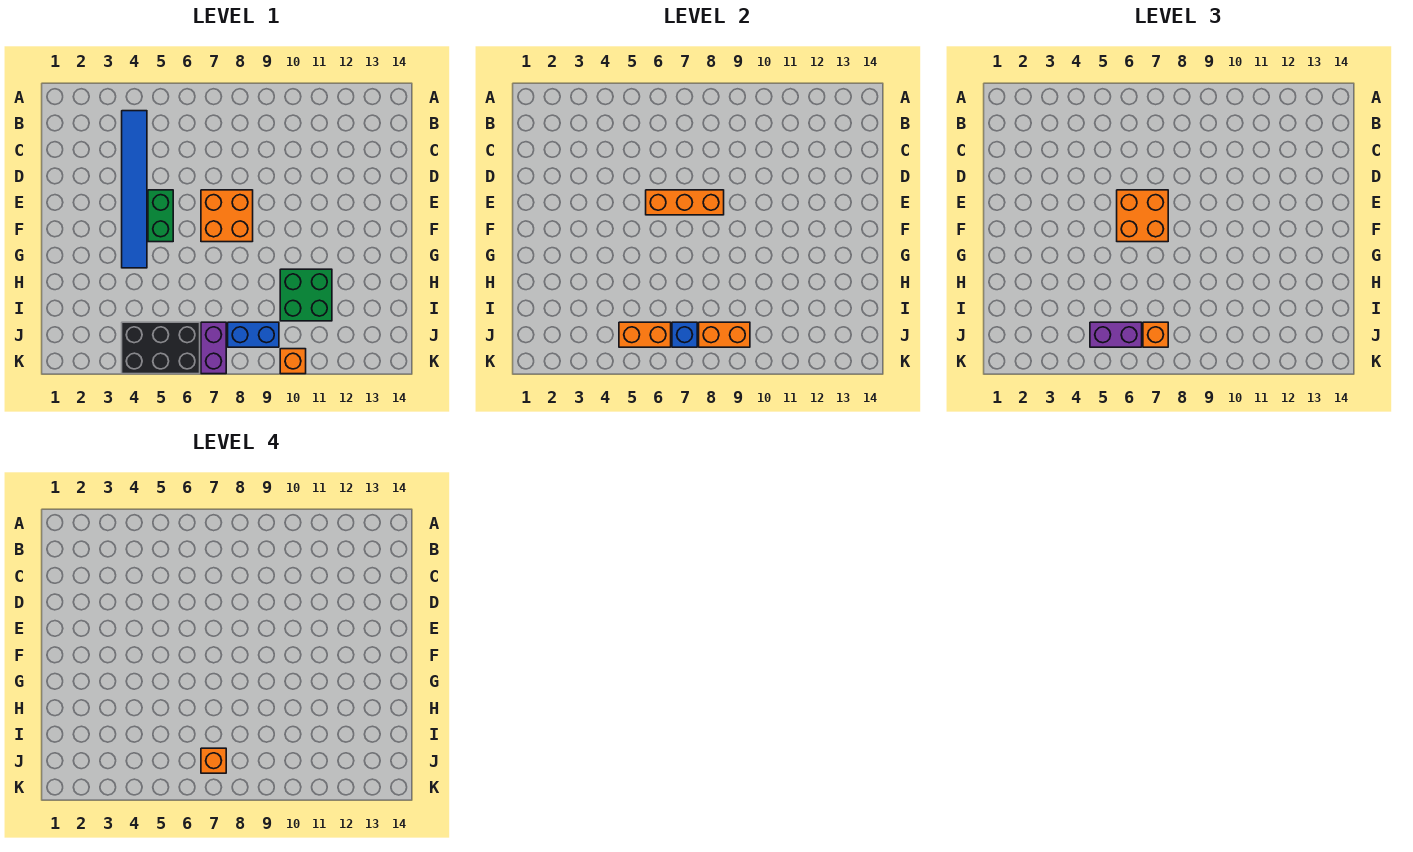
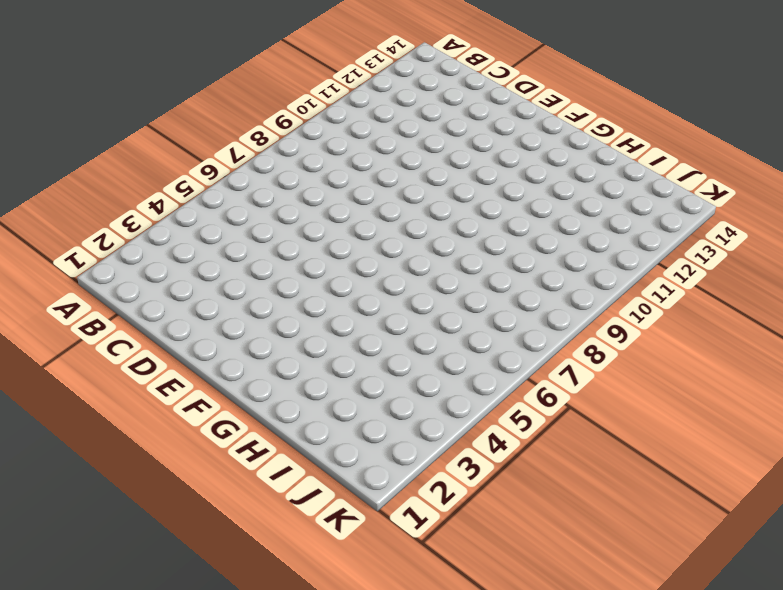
none -> blue 1x6 tile [122,111,147,268]
none -> green 1x2 brick [148,190,173,242]
none -> orange 2x2 brick [201,190,253,242]

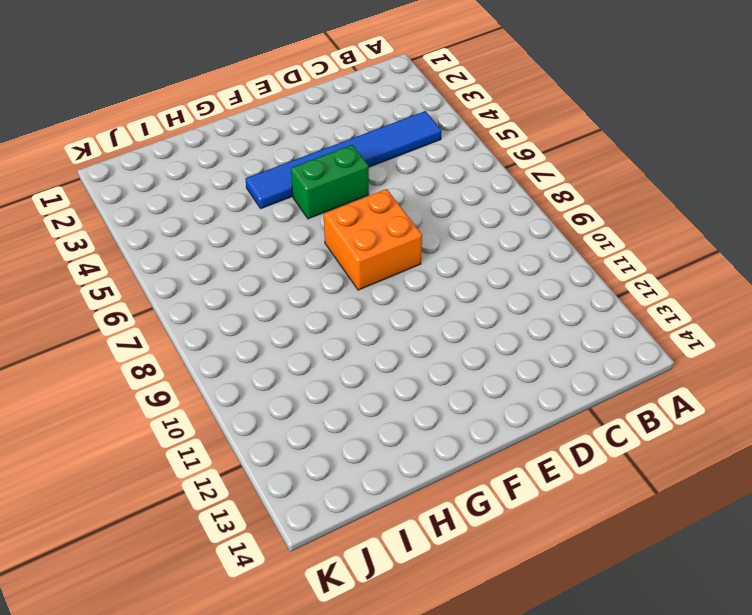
none -> green 2x2 brick [280,269,332,321]
none -> black 2x3 brick [122,322,200,374]
none -> purple 1x2 brick [201,322,226,374]

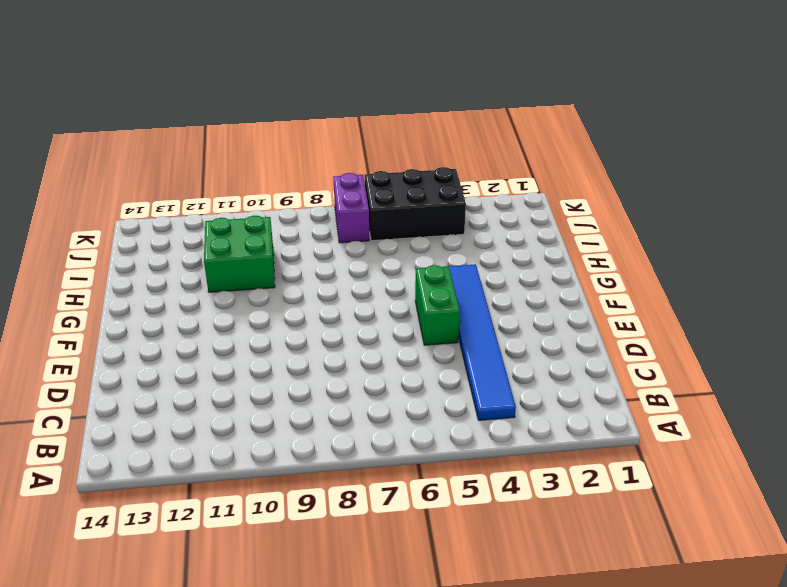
none -> orange 2x2 brick [201,190,253,242]
none -> blue 1x2 brick [228,322,279,347]
none -> orange 1x1 brick [280,349,306,374]

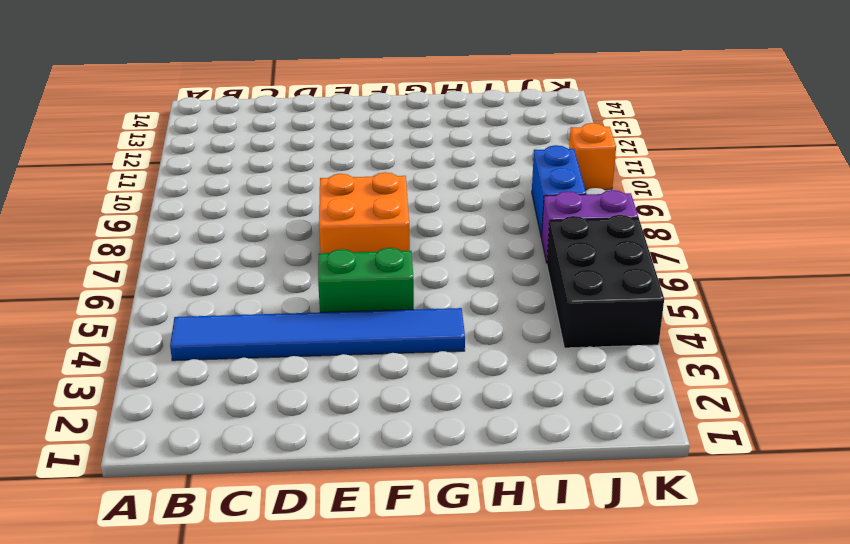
none -> green 2x2 brick [280,269,332,321]
none -> orange 1x3 brick [646,190,724,215]
none -> orange 1x2 brick [619,322,671,347]

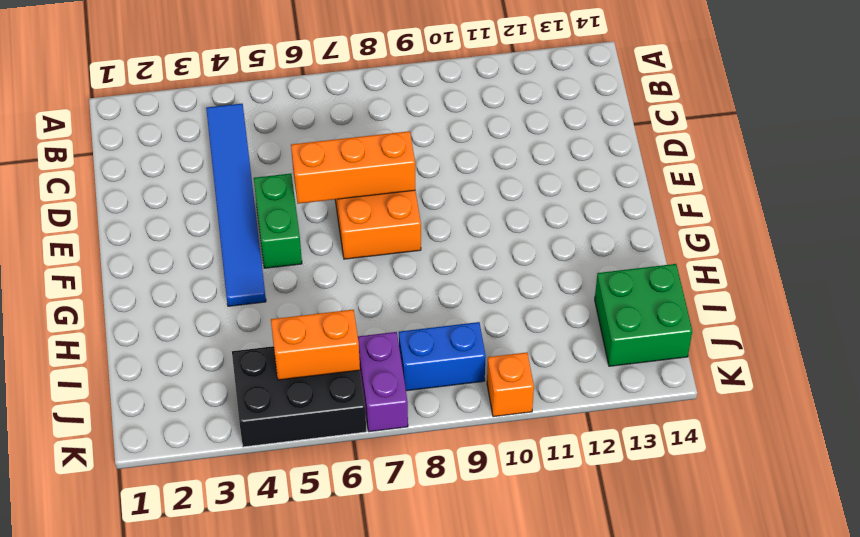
green 2x2 brick [595,264,692,366] -> green 2x2 brick moved to [280,269,332,321]
none -> blue 1x1 brick [672,322,697,347]
none -> orange 1x2 brick [699,322,750,347]
none -> orange 2x2 brick [1117,190,1168,242]

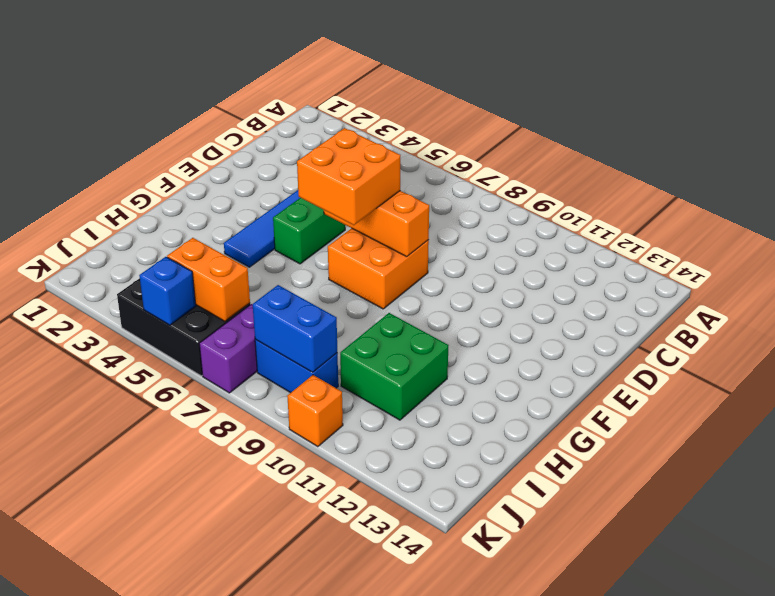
blue 1x2 brick [253,285,337,372] -> orange 1x2 brick [699,322,750,347]
blue 1x1 brick [139,257,196,325] -> blue 1x1 brick moved to [672,322,697,347]
none -> purple 1x2 brick [1090,322,1142,347]
none -> orange 1x1 brick [1143,322,1168,347]
none -> orange 1x1 brick [201,748,226,773]

